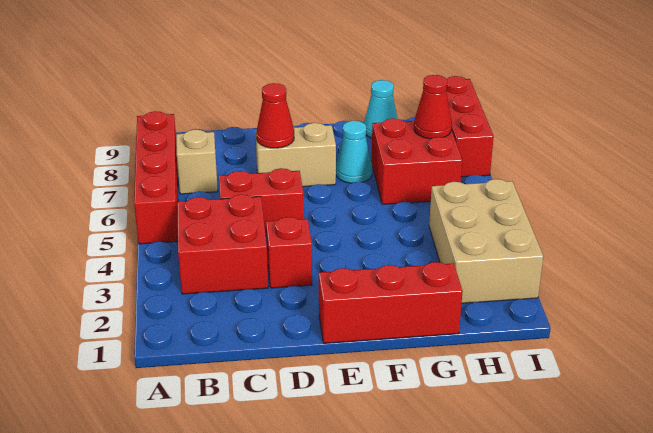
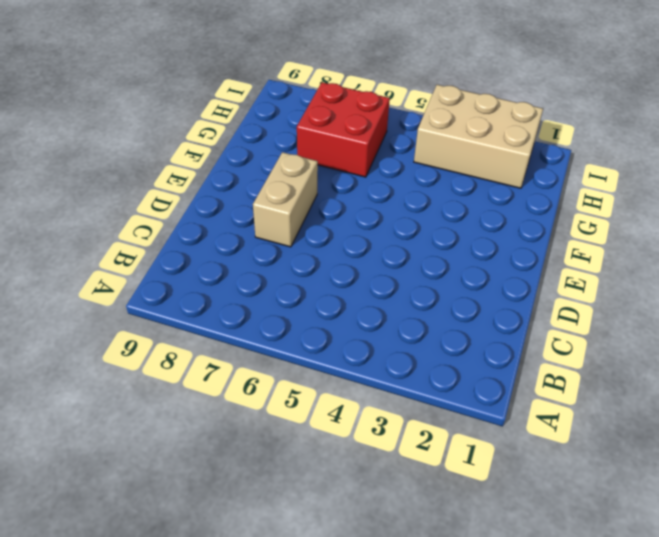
none -> red 1x4 brick [134,111,178,244]
none -> red 2x2 brick [177,195,268,294]
none -> tan 1x1 brick [176,129,218,194]

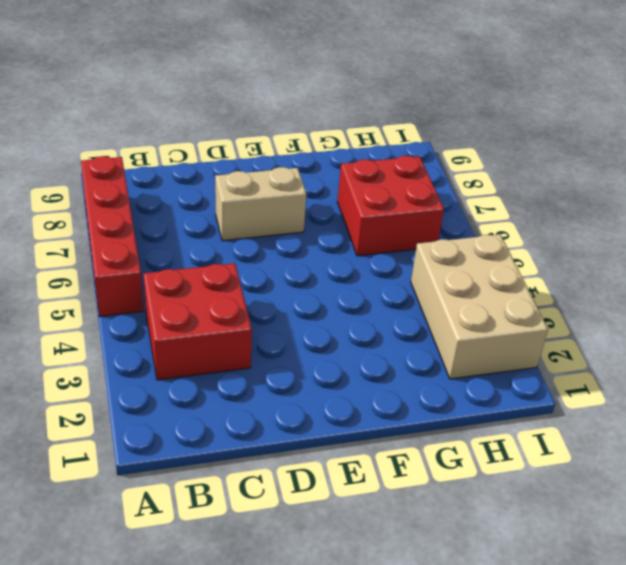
none -> tan 1x1 brick [176,129,218,194]
none -> red 1x2 brick [219,168,304,236]
none -> red 1x1 brick [266,217,312,288]

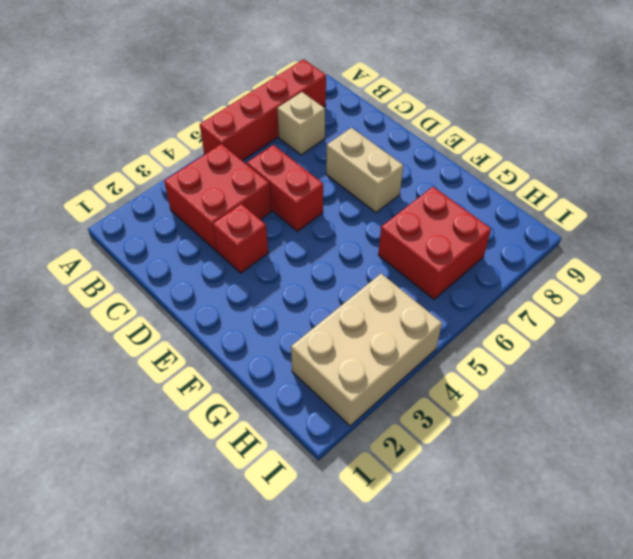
none -> red 1x3 brick [319,262,463,343]
none -> cyan 1x1 cone [336,121,372,183]
none -> cyan 1x1 cone [364,80,398,138]

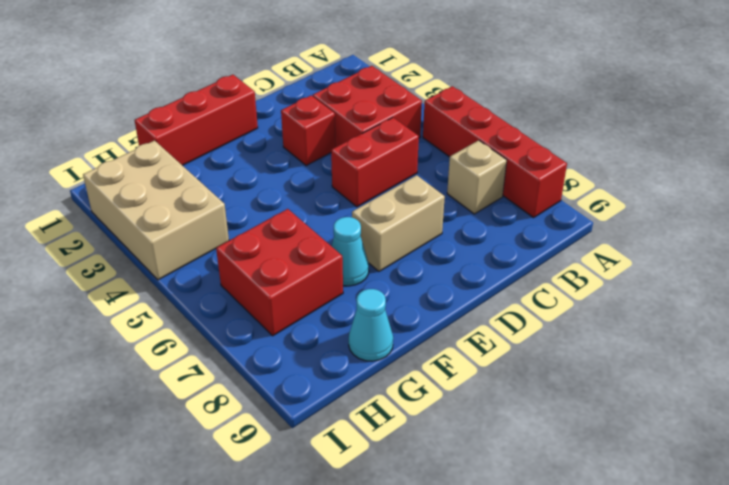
none -> red 1x3 brick [446,76,494,177]
none -> red 1x1 cone [256,83,294,148]
none -> red 1x1 cone [414,75,452,139]

